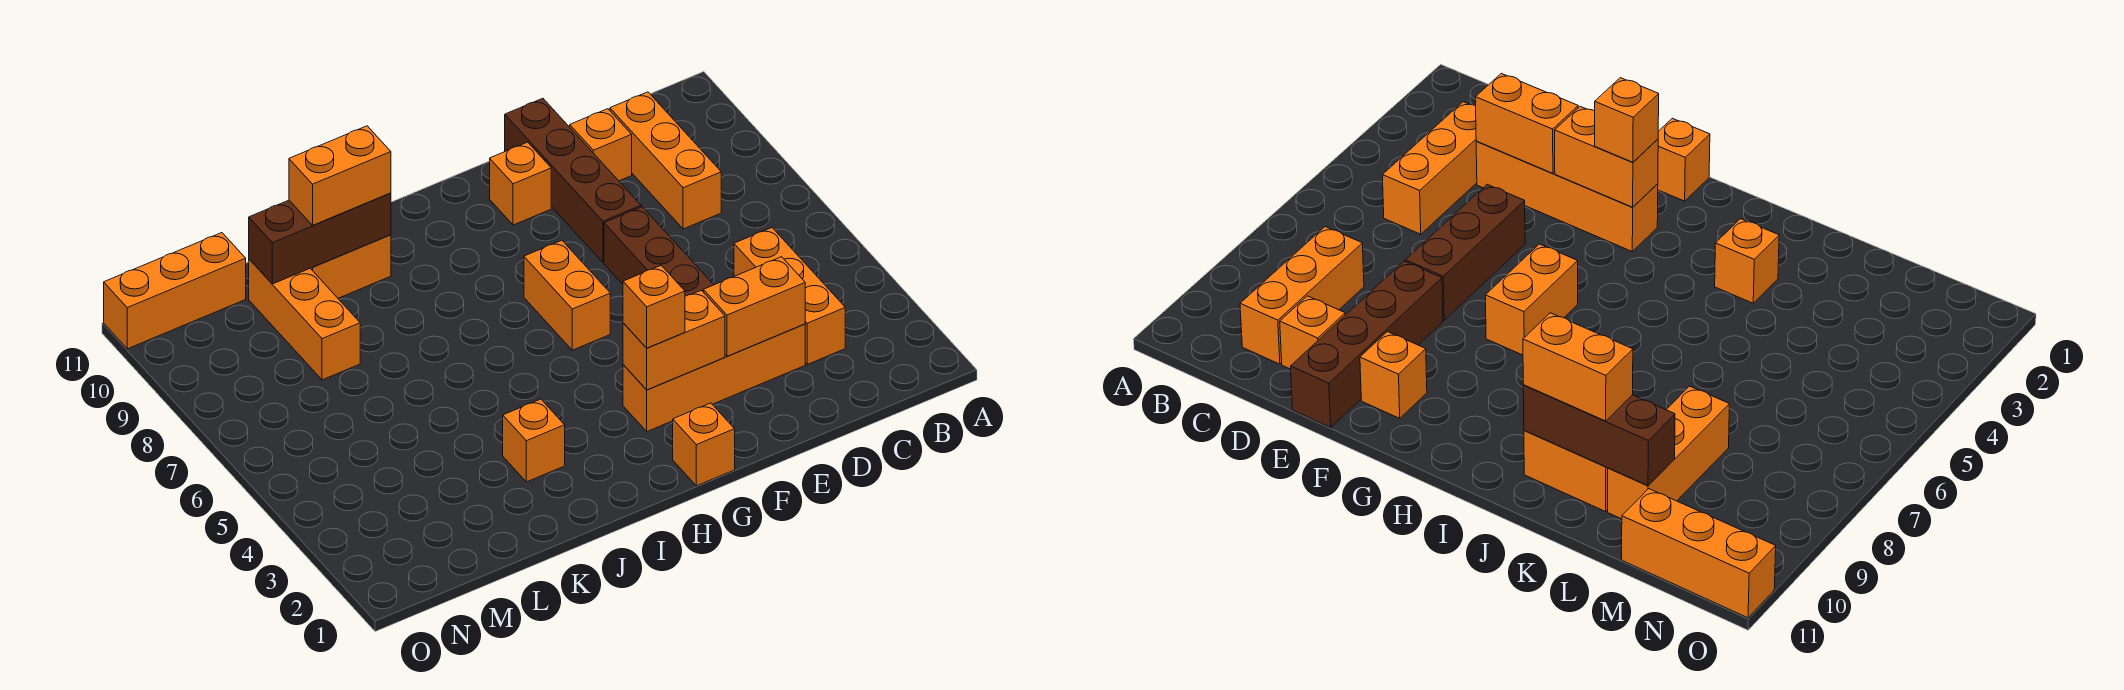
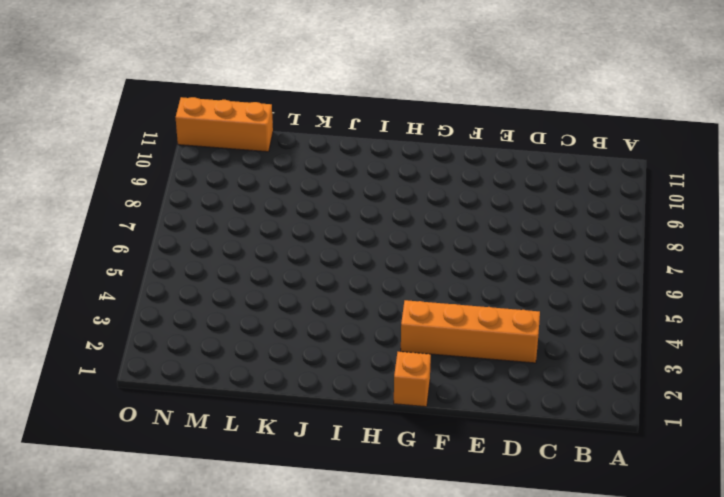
none -> orange 1x3 brick [734,228,845,364]
none -> orange 1x3 brick [610,92,721,229]
none -> orange 1x1 brick [570,109,632,181]

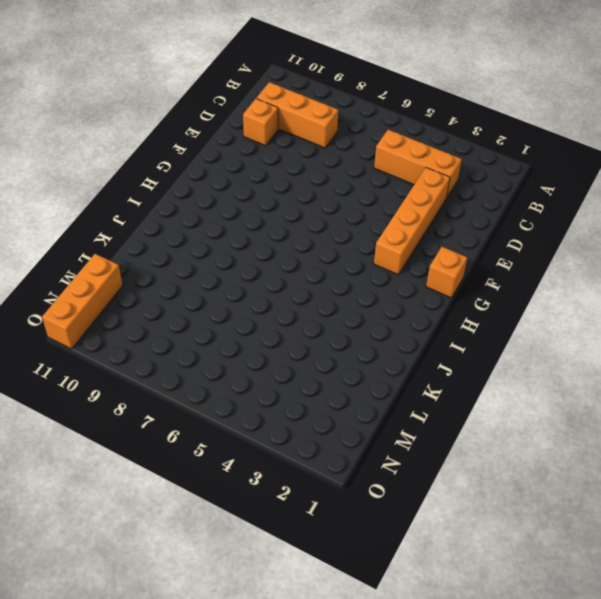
none -> brown 1x3 brick [604,207,713,296]
none -> brown 1x4 brick [505,98,641,262]
none -> orange 1x1 brick [490,142,551,225]

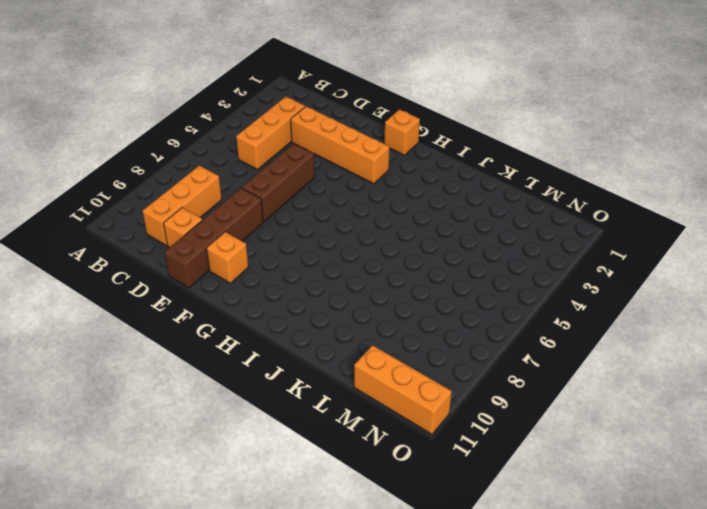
none -> orange 1x2 brick [524,240,610,350]
none -> orange 1x1 brick [503,399,565,482]
none -> orange 1x2 brick [311,235,391,298]

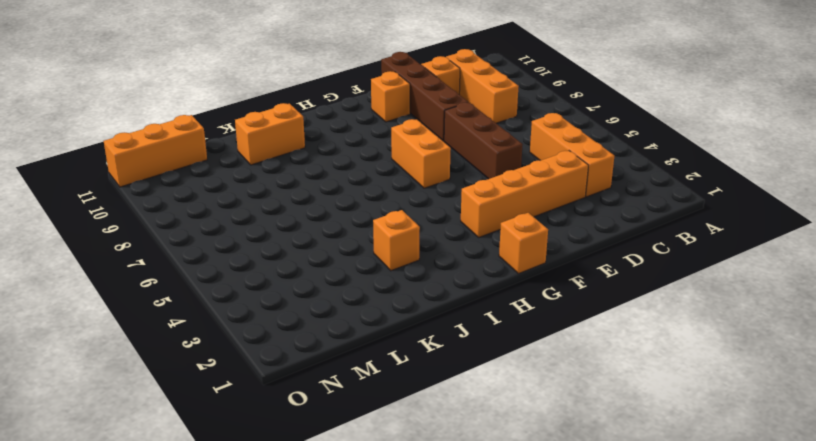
none -> orange 1x3 brick [249,259,360,380]
none -> orange 1x2 brick [703,257,805,356]
none -> orange 1x2 brick [623,290,725,390]

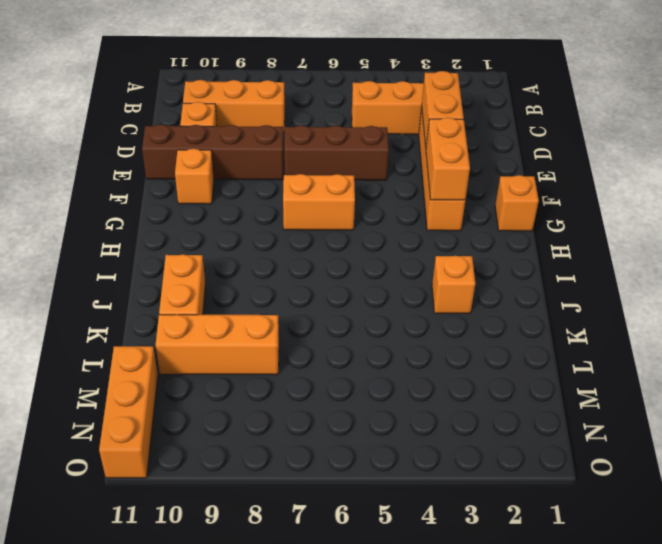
none -> brown 1x3 brick [249,193,391,284]
none -> orange 1x1 brick [623,265,685,348]
none -> orange 1x2 brick [289,126,391,225]

